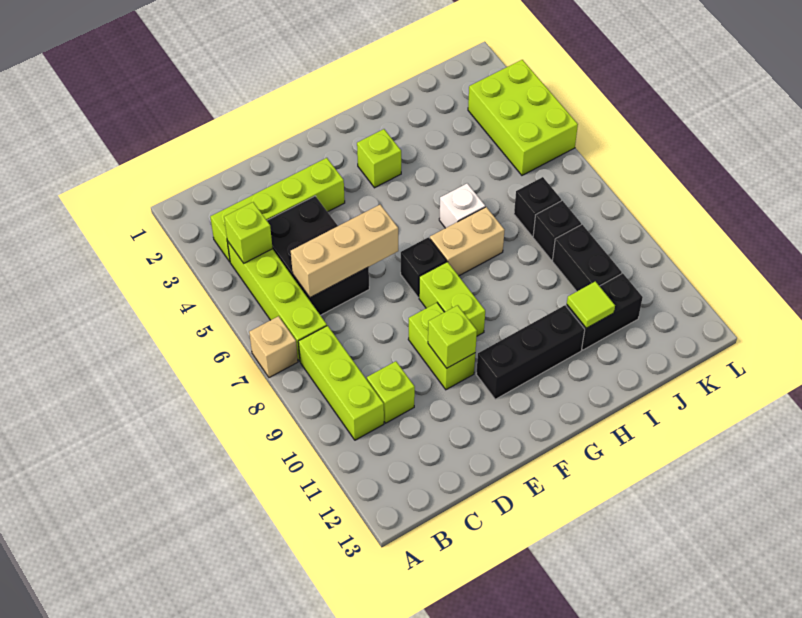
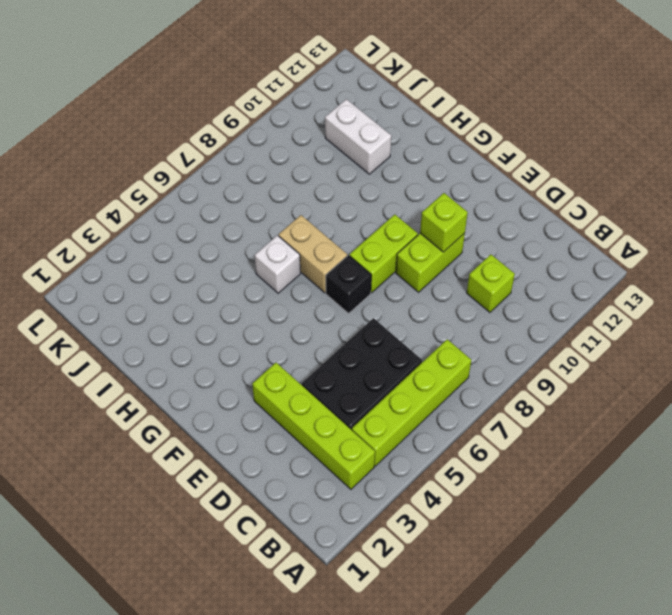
white 1x2 brick [325,99,391,174] -> black 1x2 brick [566,273,643,350]
none -> tan 1x1 brick [249,316,298,378]
none -> lime 1x3 brick [298,326,384,440]
none -> black 1x3 brick [476,305,585,399]

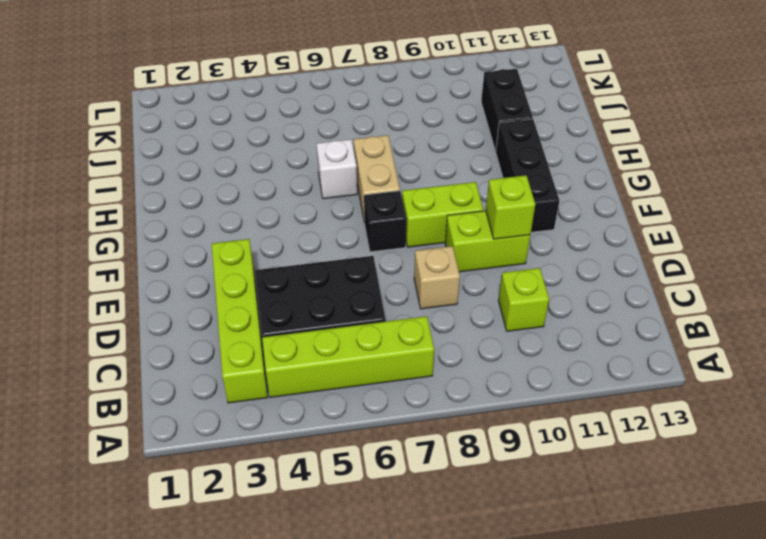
tan 1x1 brick [414,246,460,309] -> tan 1x1 brick moved to [249,316,298,378]
none -> lime 1x3 brick [298,326,384,440]
none -> lime 1x1 brick [357,129,401,188]
none -> black 1x1 brick [514,177,561,236]

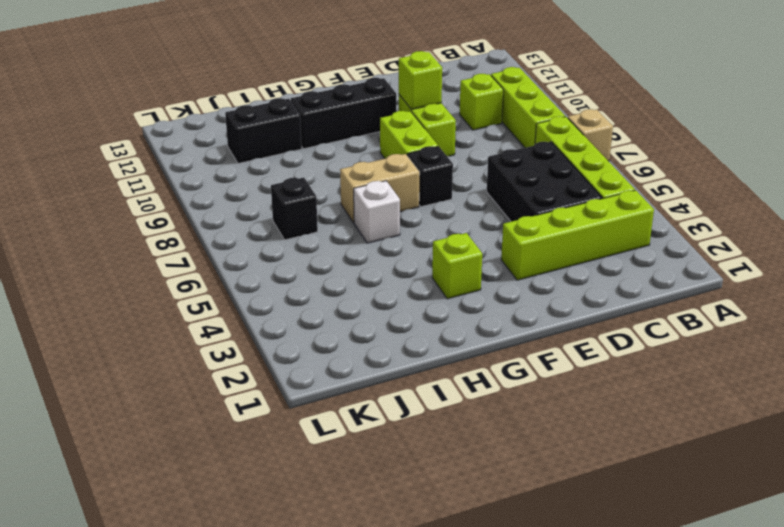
none -> black 1x1 brick [533,201,581,260]
none -> black 1x2 brick [552,225,622,291]
none -> lime 2x3 brick [468,60,578,175]

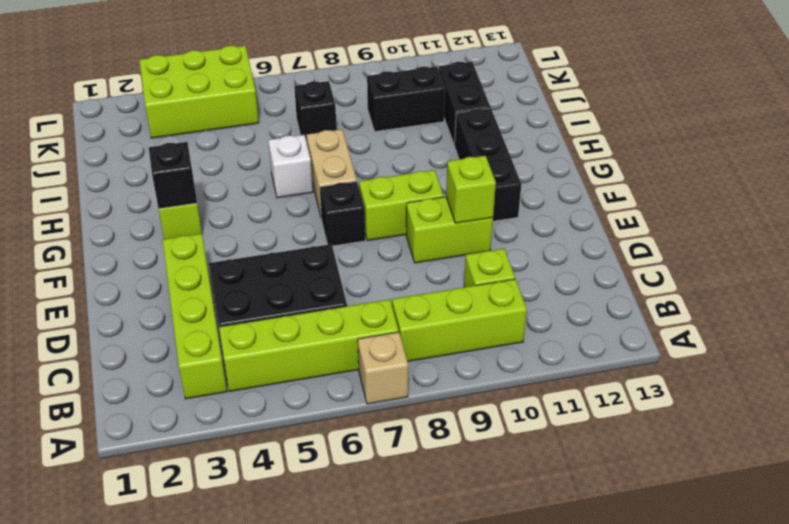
black 1x1 brick [149,142,197,209] -> black 1x1 brick moved to [533,201,581,260]
none -> lime 1x1 brick [224,202,273,263]
none -> tan 1x3 brick [291,205,398,297]
none -> lime 1x1 tile [567,281,615,328]

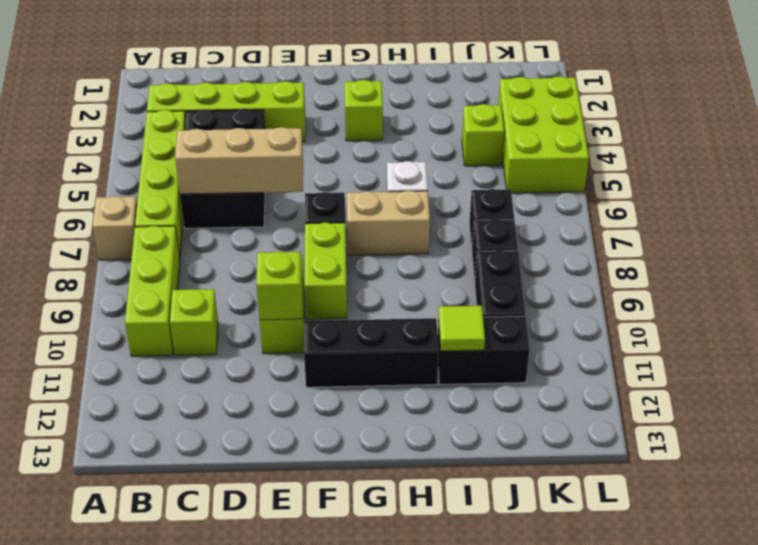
lime 1x1 brick [462,104,504,166] -> lime 1x1 brick moved to [224,202,273,263]

